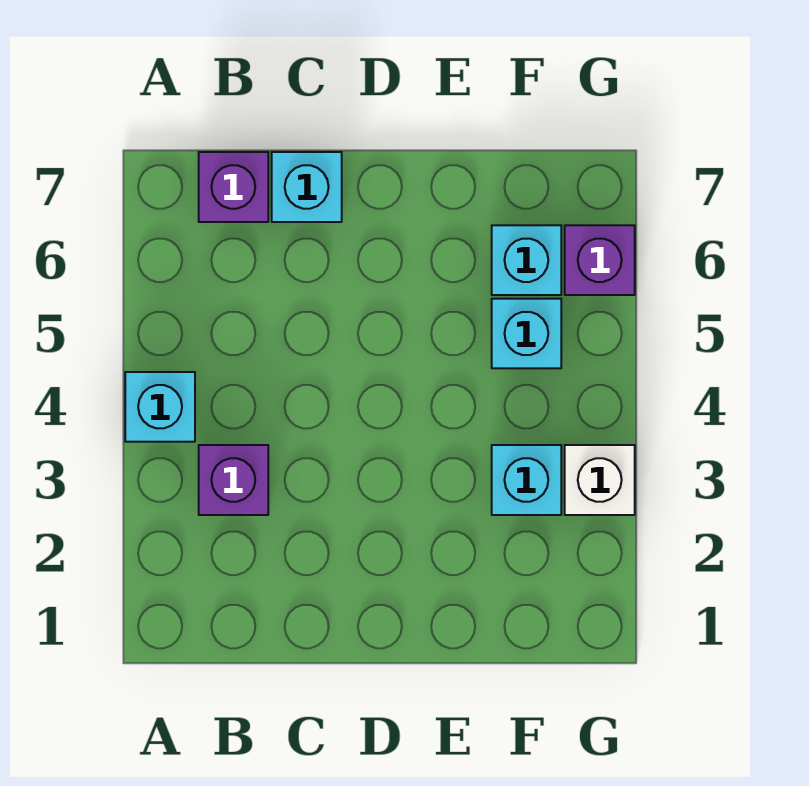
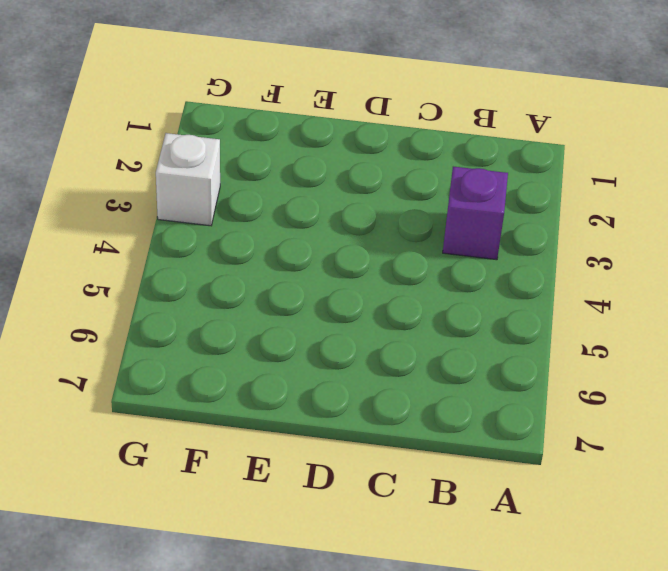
none -> cyan 1x1 brick [125,372,195,442]
none -> purple 1x1 brick [199,152,268,222]

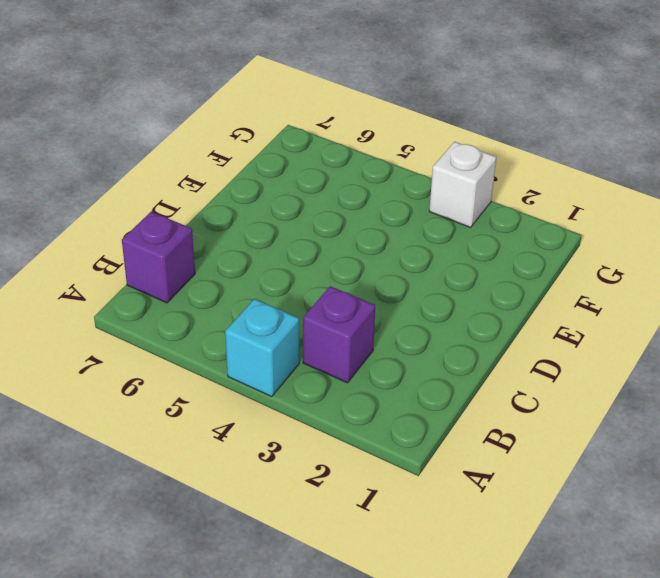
none -> cyan 1x1 brick [272,152,342,222]
none -> cyan 1x1 brick [492,445,561,515]

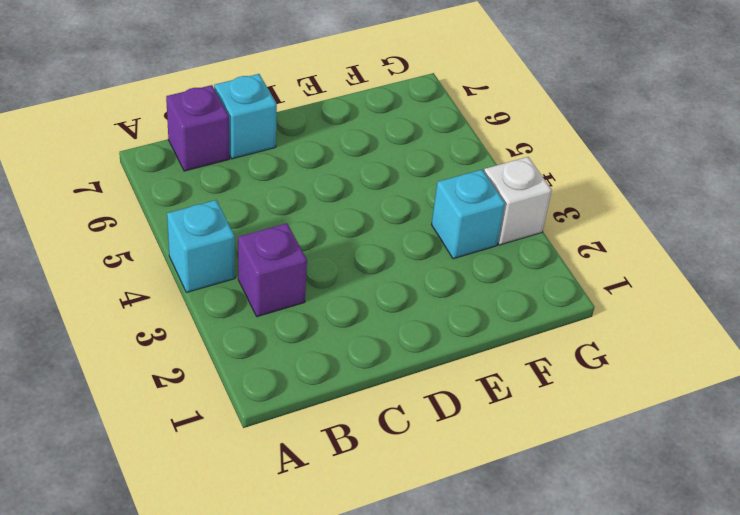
none -> cyan 1x1 brick [492,299,561,368]
none -> cyan 1x1 brick [492,225,561,295]

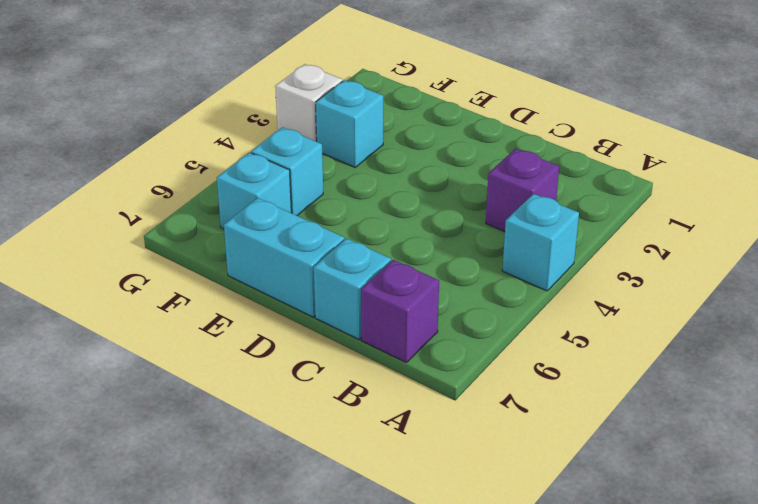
cyan 1x2 brick [224,198,344,317] -> none
none -> purple 1x1 brick [565,225,635,295]

